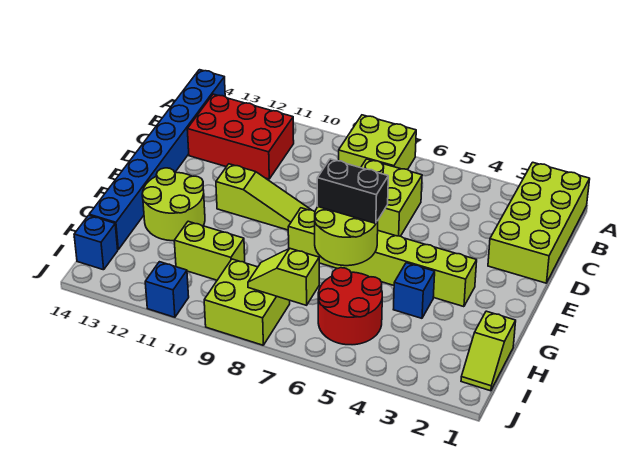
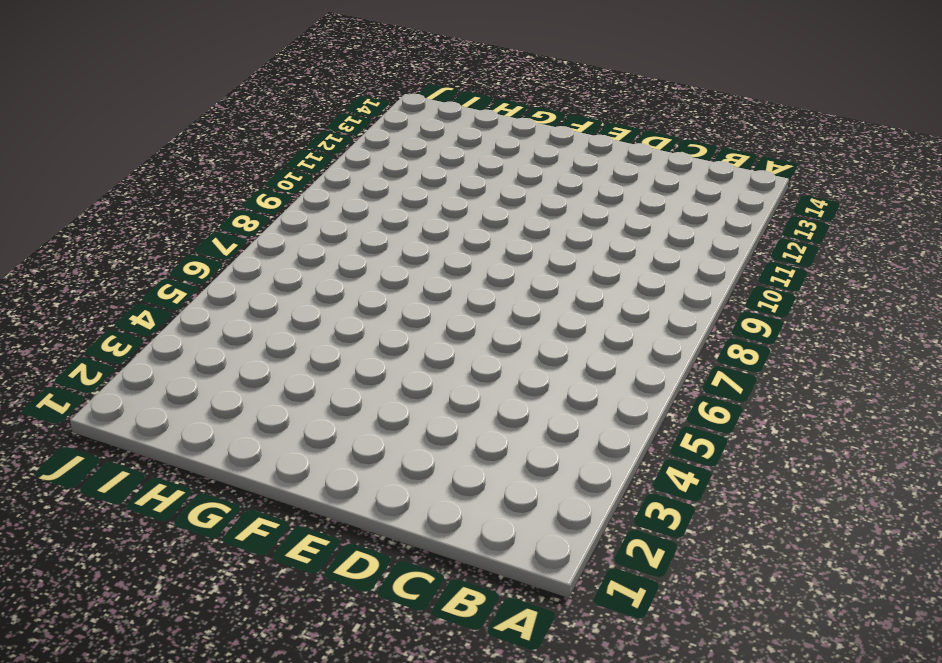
none -> lime 2x4 brick [488,162,590,283]
none -> lime 2x2 brick [339,115,416,170]
none -> blue 1x8 brick [89,70,225,249]

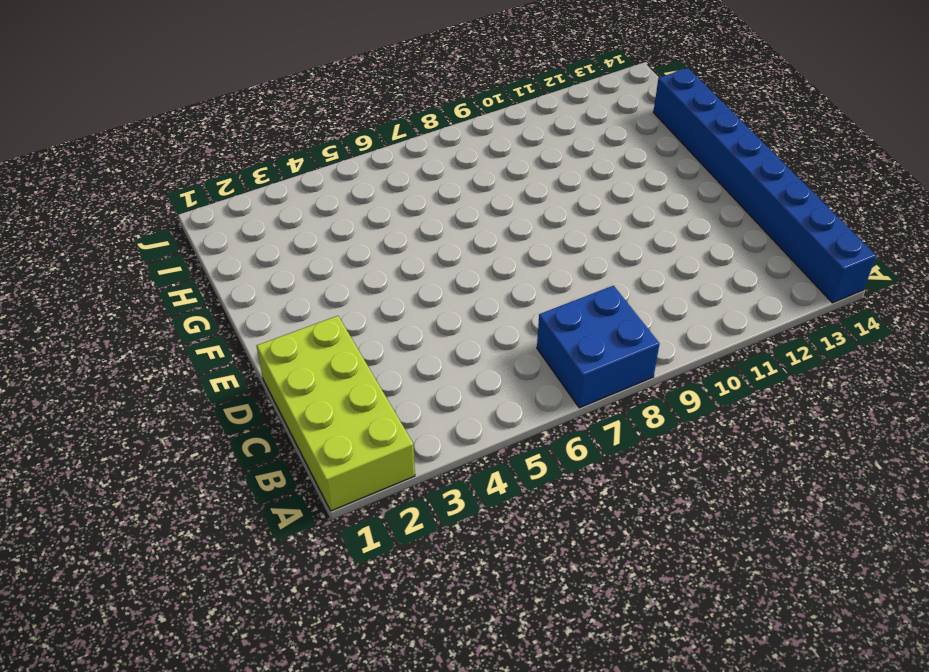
blue 2x2 brick [537,286,660,408] -> lime 2x2 brick [339,115,416,170]
none -> red 2x3 brick [187,94,294,179]
none -> lime 2x2 brick [361,159,422,236]
none -> lime 1x3 slope [216,164,311,230]

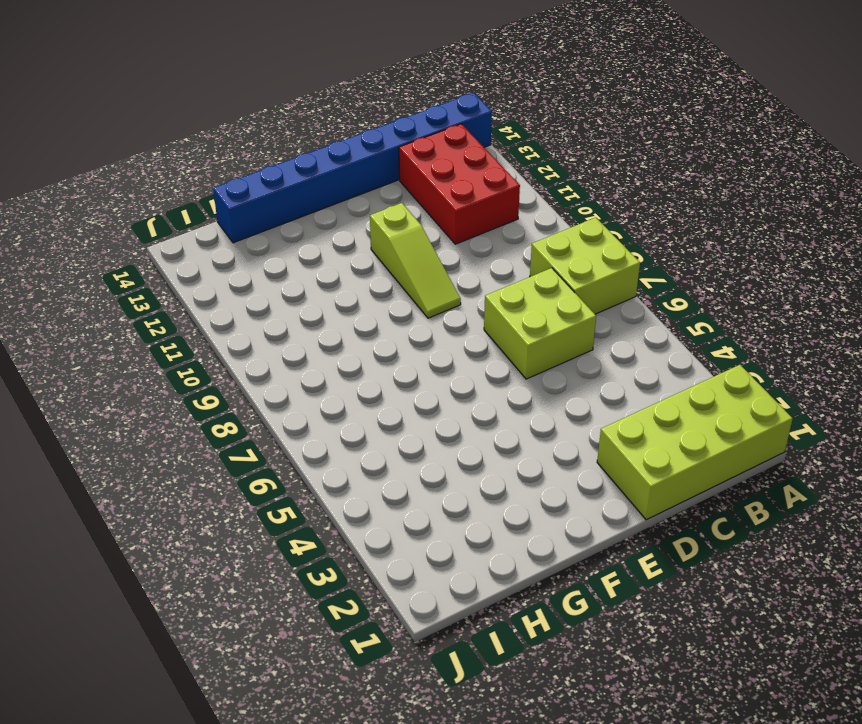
none -> lime 1x6 brick [288,208,477,307]
none -> lime 2x2 round brick [142,168,205,241]
none -> blue 1x1 brick [393,263,435,318]

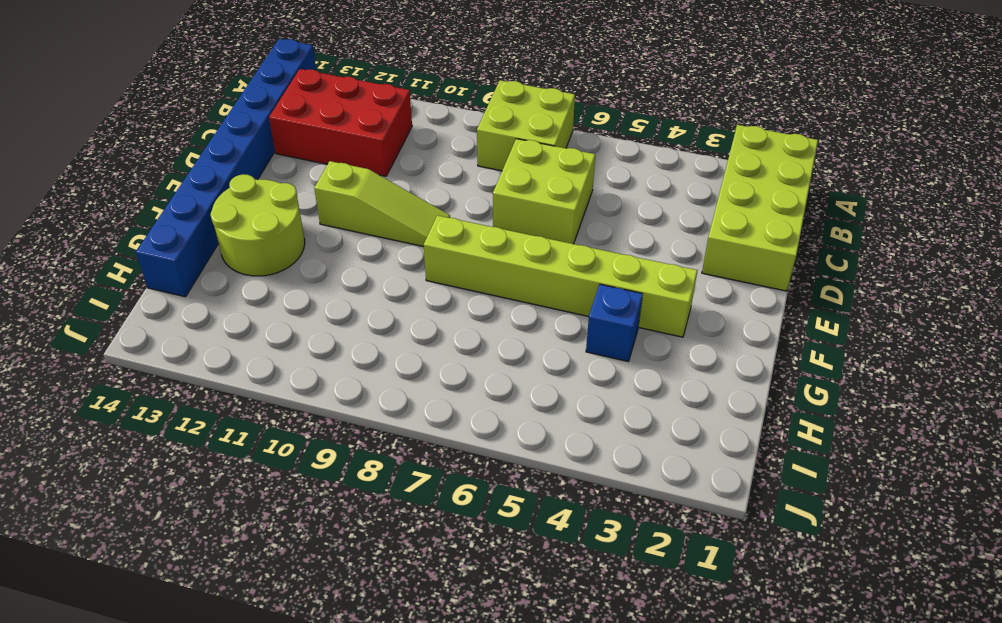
none -> lime 1x2 slope [461,311,516,391]
none -> red 2x2 round brick [318,268,382,345]
none -> lime 1x2 brick [174,221,245,280]

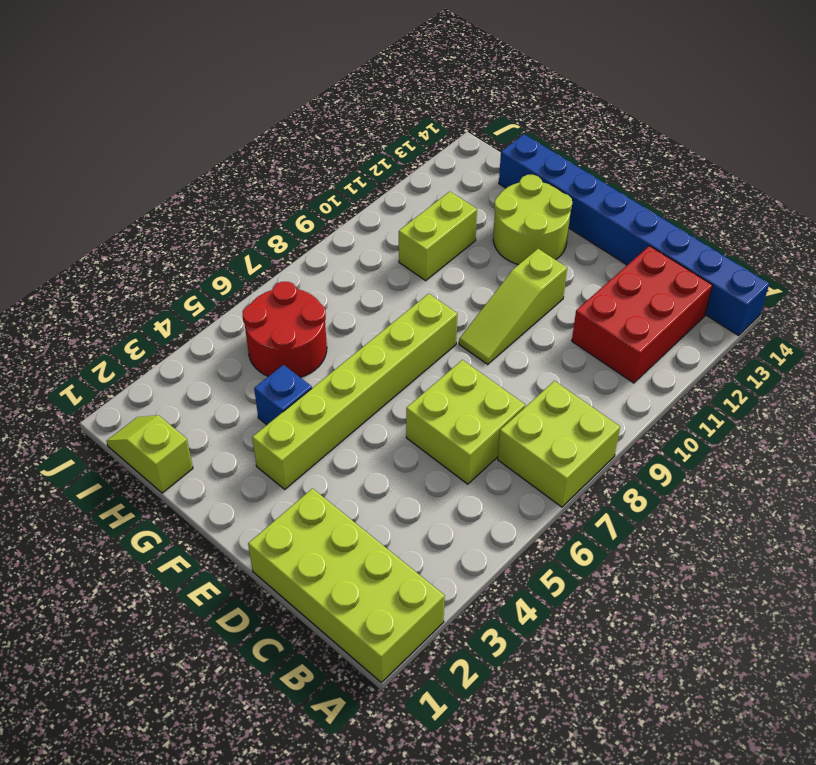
none -> lime 2x2 brick [204,259,290,345]
none -> blue 1x1 brick [74,215,118,270]
none -> blue 1x1 brick [145,262,189,317]

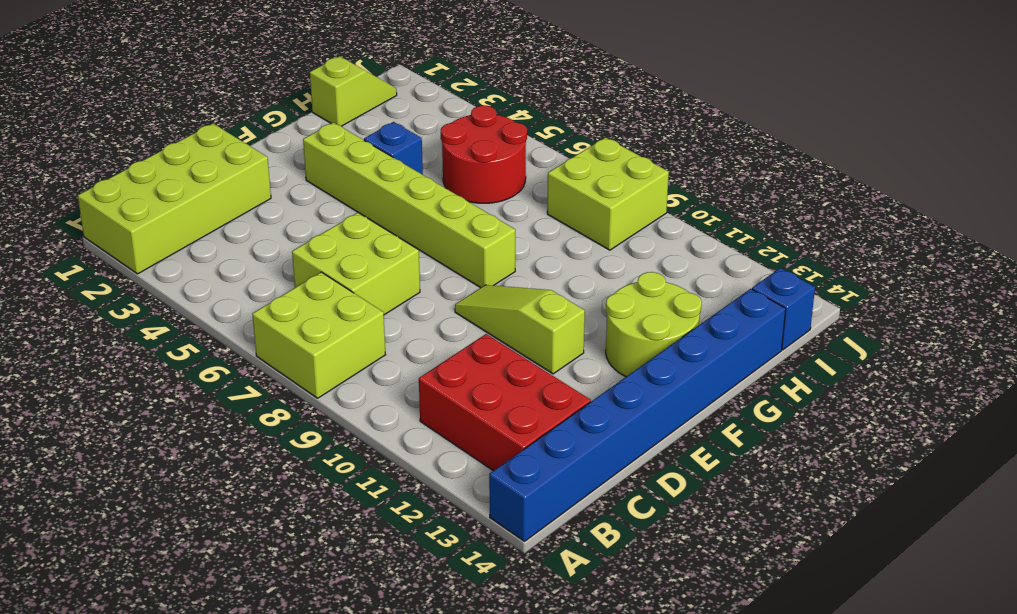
none -> lime 1x2 brick [174,221,245,280]
none -> blue 1x1 brick [145,262,189,317]
none -> lime 2x2 round brick [315,207,378,266]

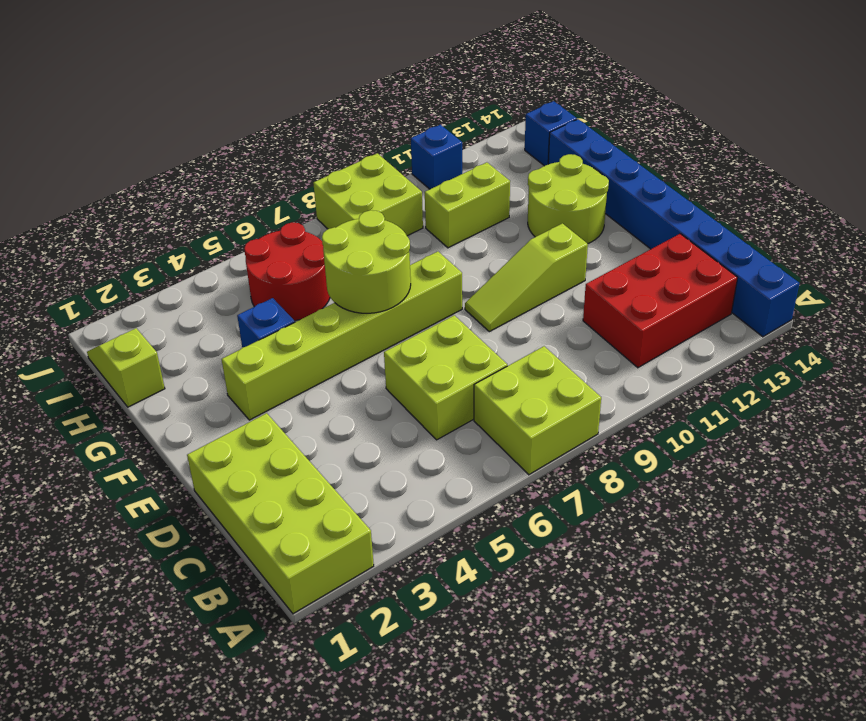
none -> lime 1x2 slope [248,249,319,305]
none -> black 1x2 brick [317,159,388,223]

